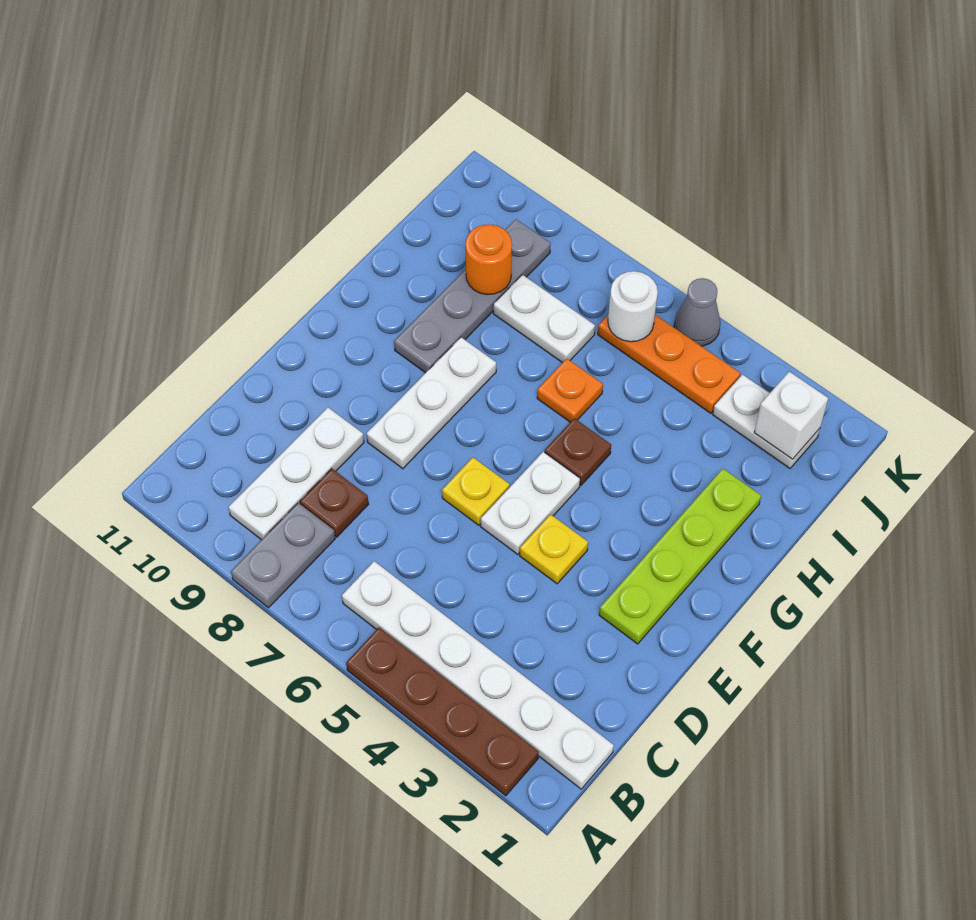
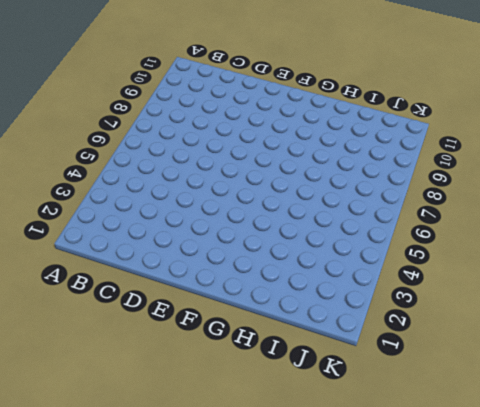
none -> brown 1x4 plate [346,628,539,796]
none -> grey 1x2 plate [231,503,335,608]
none -> white 1x6 plate [342,561,614,789]

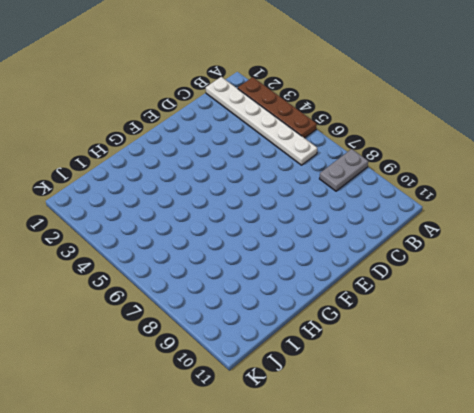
none -> white 1x3 plate [229,407,364,540]
none -> brown 1x1 plate [300,469,369,537]
none -> lime 1x4 plate [599,469,761,644]

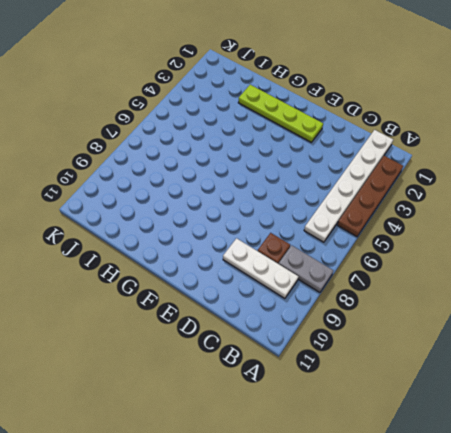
none -> yellow 1x1 plate [520,514,588,584]
none -> white 1x2 plate [481,452,580,554]
none -> yellow 1x1 plate [442,458,510,525]

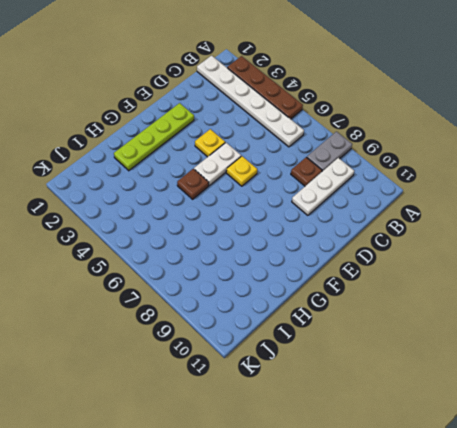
none -> white 1x3 plate [367,337,496,469]
none -> grey 1x4 plate [394,219,551,373]
none -> orange 1x1 plate [537,359,603,422]

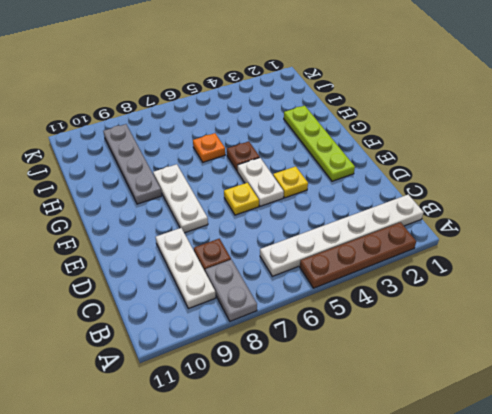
none -> white 1x2 plate [493,275,595,363]
none -> white 1x2 plate [713,375,820,468]
none -> orange 1x3 plate [598,315,740,413]

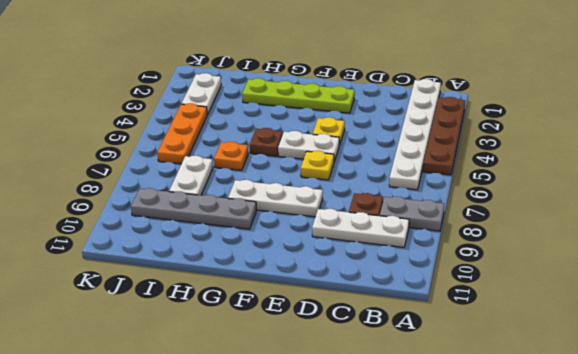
none -> grey 1x1 cone [674,278,721,346]
none -> orange 1x1 round brick [466,224,512,295]
none -> white 1x1 brick [754,372,828,459]

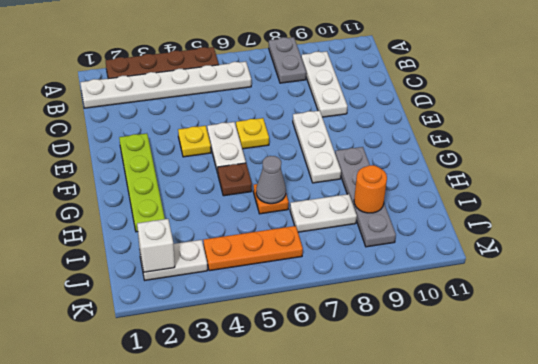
grey 1x1 cone [256,156,286,204] -> grey 1x1 cone moved to [674,278,721,346]
none -> brown 1x1 plate [300,469,369,537]
none -> white 1x1 round brick [608,271,658,342]

